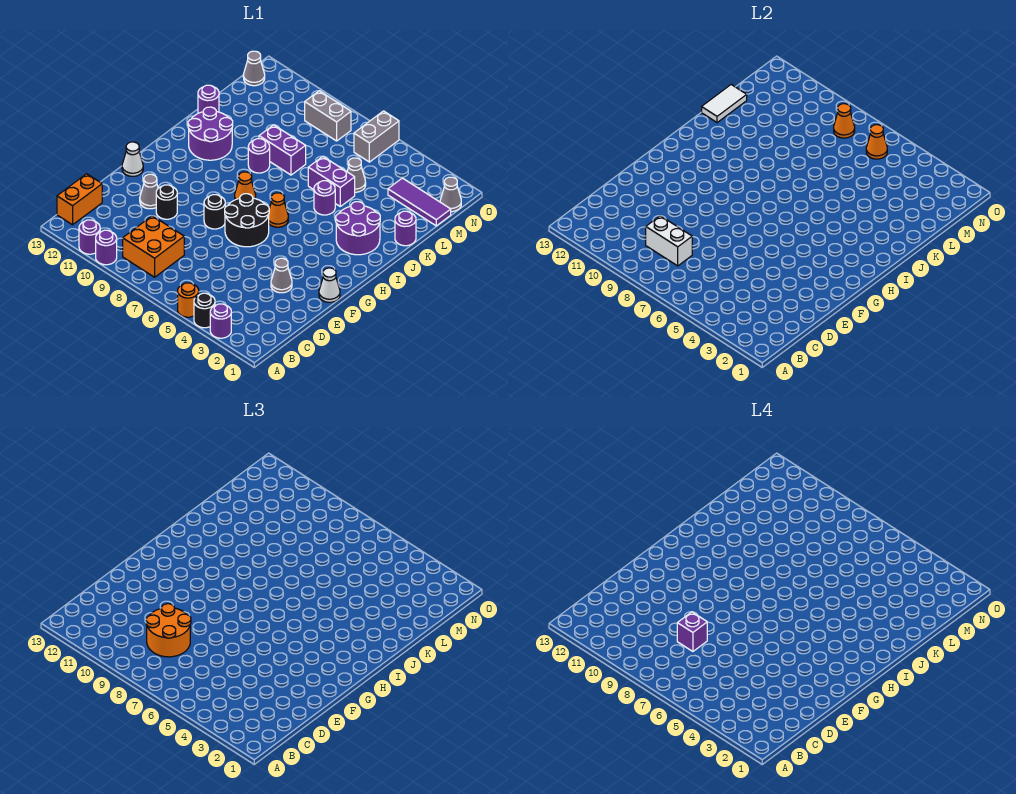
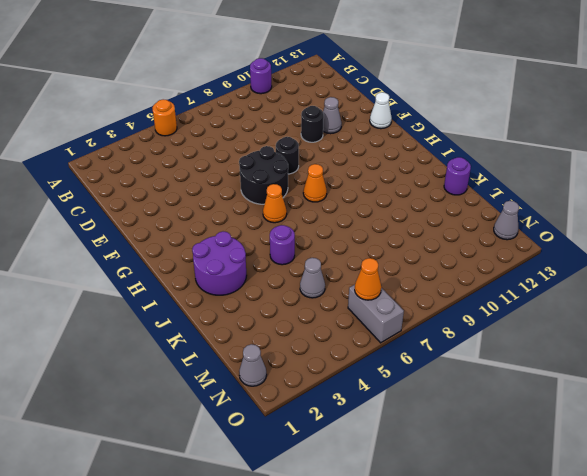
none -> purple 1x1 round brick [210,304,231,338]
none -> black 1x1 round brick [194,293,215,328]
none -> purple 1x1 round brick [79,220,100,254]
none -> orange 2x2 brick [123,216,184,277]

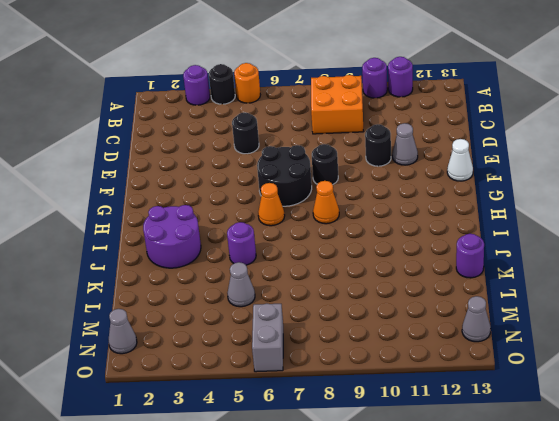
black 1x1 round brick [232,112,259,154] -> none
none -> orange 1x2 brick [57,174,102,225]
none -> grey 1x1 cone [271,258,292,293]
none -> white 1x1 cone [319,268,340,302]
none -> purple 2x2 round brick [188,107,233,160]

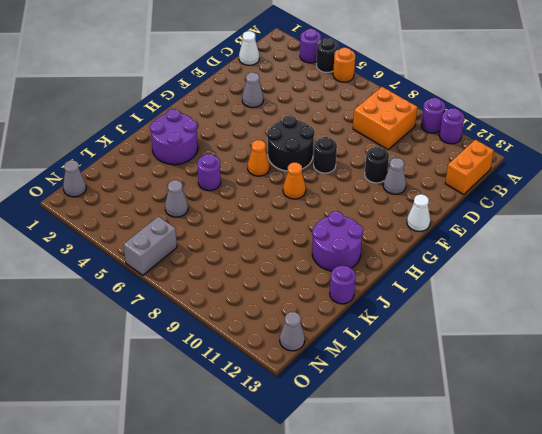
white 1x1 cone [239,31,259,65] -> white 1x1 cone moved to [319,268,340,302]
none -> purple 1x1 round brick [248,139,270,173]
none -> purple 1x1 round brick [395,211,416,246]
none -> purple 1x2 brick [308,156,355,206]
none -> purple 1x2 brick [259,125,306,175]

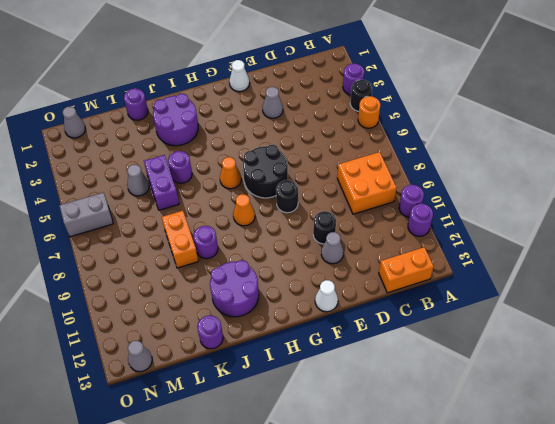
orange 1x2 brick [162,211,198,268] -> purple 1x2 brick [259,125,306,175]
none -> purple 1x3 tile [388,178,451,226]
none -> grey 1x2 brick [305,91,351,141]
none -> white 1x2 brick [646,216,692,266]
none -> white 1x2 tile [702,85,747,123]

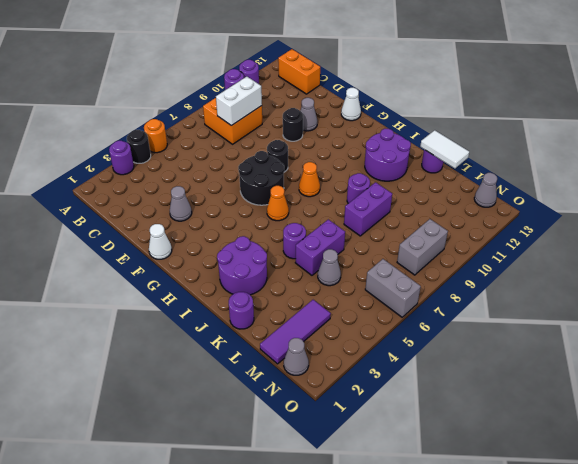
none -> orange 1x1 cone [866,125,887,159]
none -> orange 1x1 cone [834,104,855,138]
none -> orange 2x2 round brick [146,604,191,657]
none -> purple 1x1 brick [677,612,707,651]

